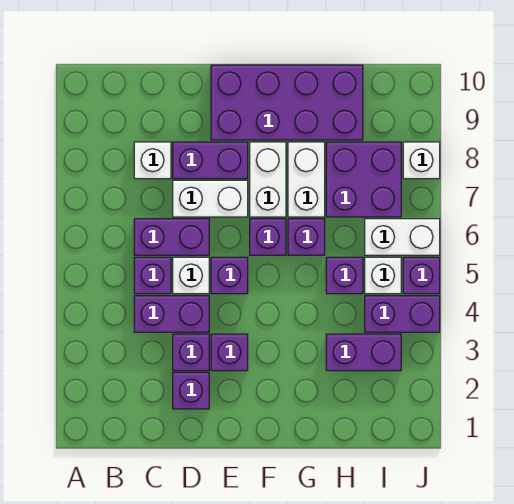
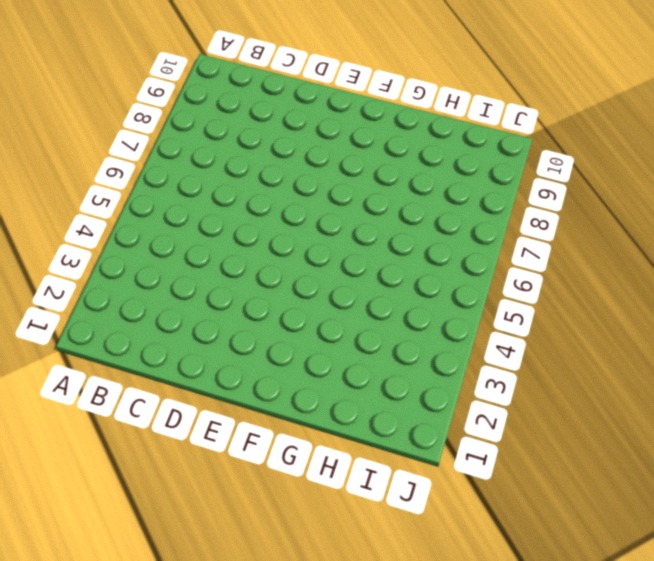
none -> purple 1x2 brick [134,296,209,332]
none -> purple 1x1 brick [134,257,171,294]
none -> purple 1x2 brick [134,219,209,255]

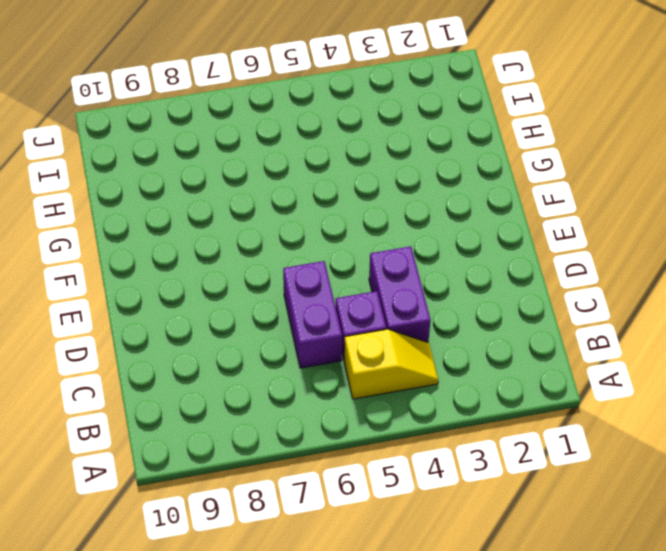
yellow 1x2 slope [344,329,438,399] -> none
none -> white 1x1 brick [134,142,171,179]
none -> purple 1x1 brick [173,372,209,409]
none -> purple 1x1 brick [173,334,209,371]

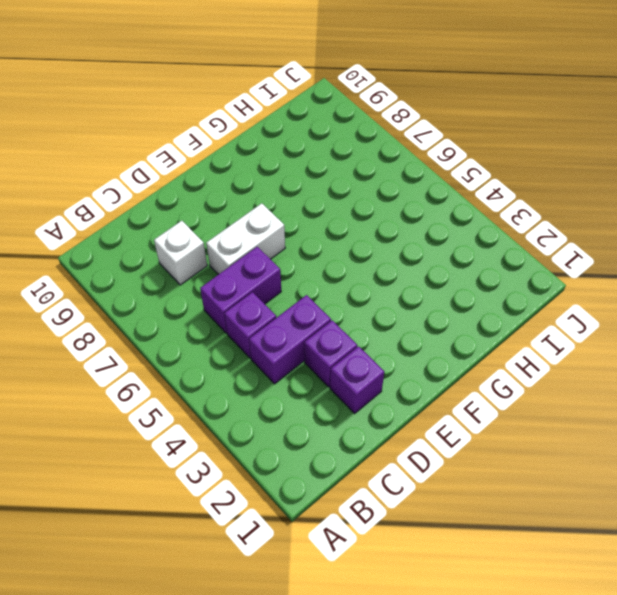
none -> white 1x1 brick [173,257,209,294]
none -> purple 1x2 brick [173,142,248,179]
none -> purple 1x1 brick [211,334,248,371]

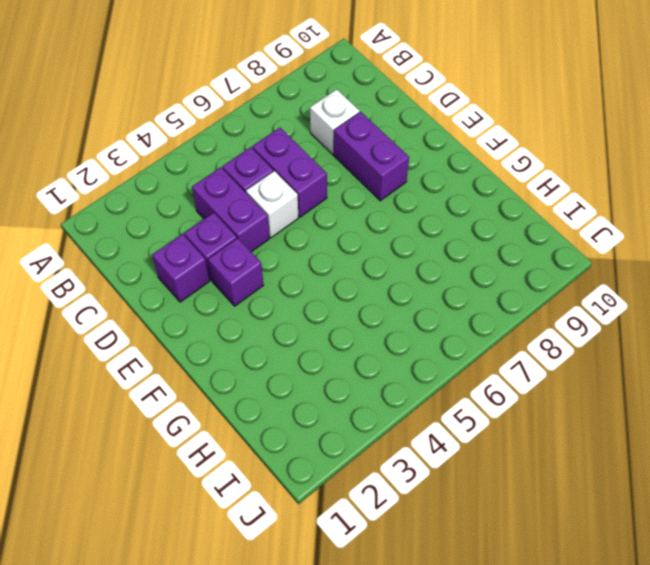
none -> white 1x2 brick [173,180,248,217]
none -> purple 1x1 brick [211,257,248,294]
none -> purple 2x4 brick [211,65,363,140]

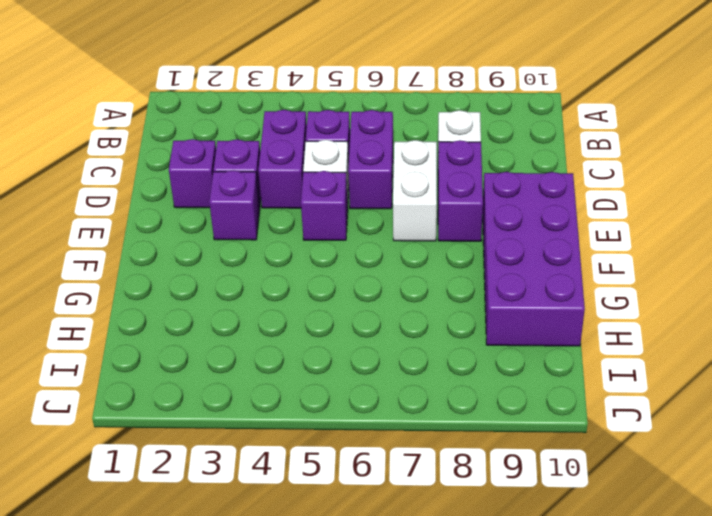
none -> purple 1x1 brick [250,219,286,255]
none -> white 1x2 brick [250,142,286,217]
none -> purple 1x1 brick [288,219,325,255]

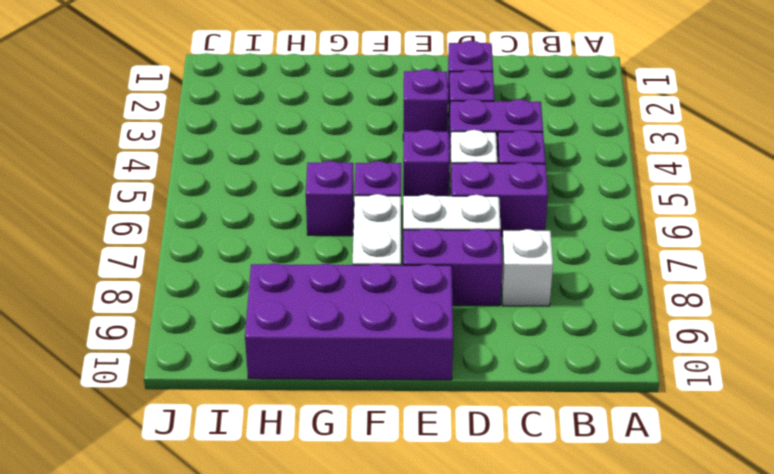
none -> white 1x2 brick [288,142,325,217]
none -> purple 1x2 brick [326,334,401,371]
none -> purple 1x1 brick [326,257,363,294]

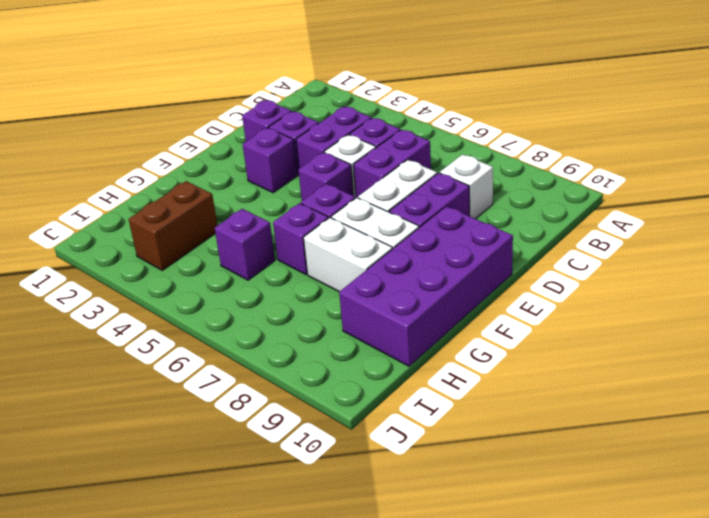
brown 1x2 brick [129,181,218,270] -> purple 1x2 brick [326,334,401,371]
none -> purple 2x2 brick [326,142,401,217]
none -> purple 1x2 brick [365,296,440,332]
none -> white 1x1 brick [365,257,401,294]

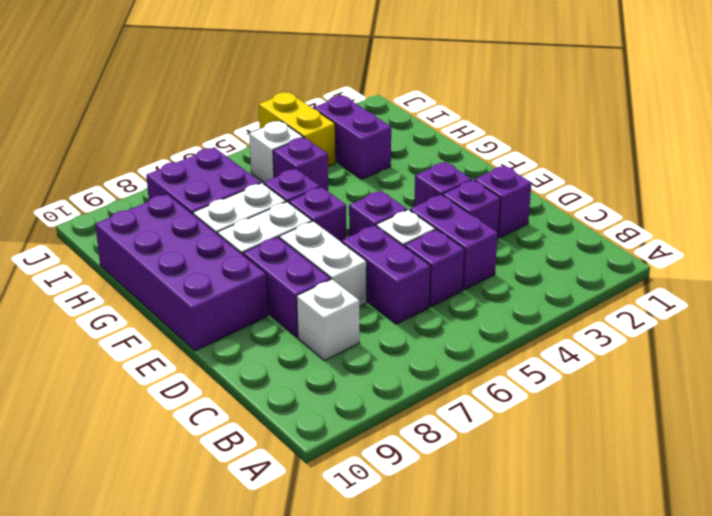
yellow 1x2 brick [259,92,335,166] -> purple 1x2 brick [365,296,440,332]
none -> white 1x2 brick [365,219,440,255]
none -> purple 1x1 brick [403,257,440,294]
none -> white 1x1 brick [403,142,440,179]

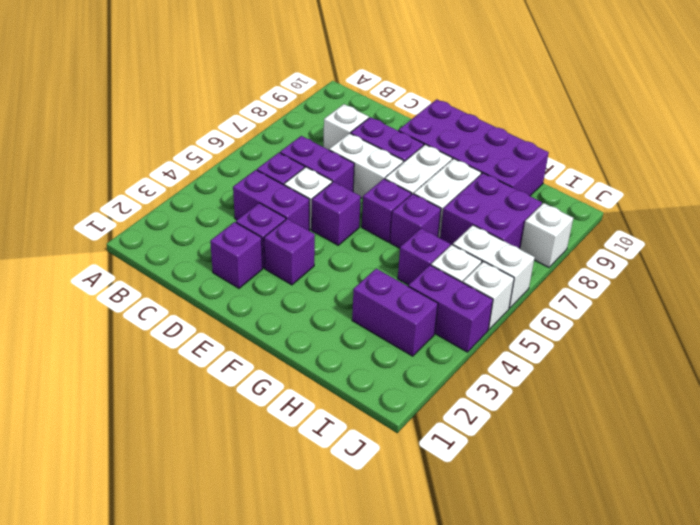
white 1x1 brick [463,262,514,330] -> purple 1x1 brick [403,257,440,294]

